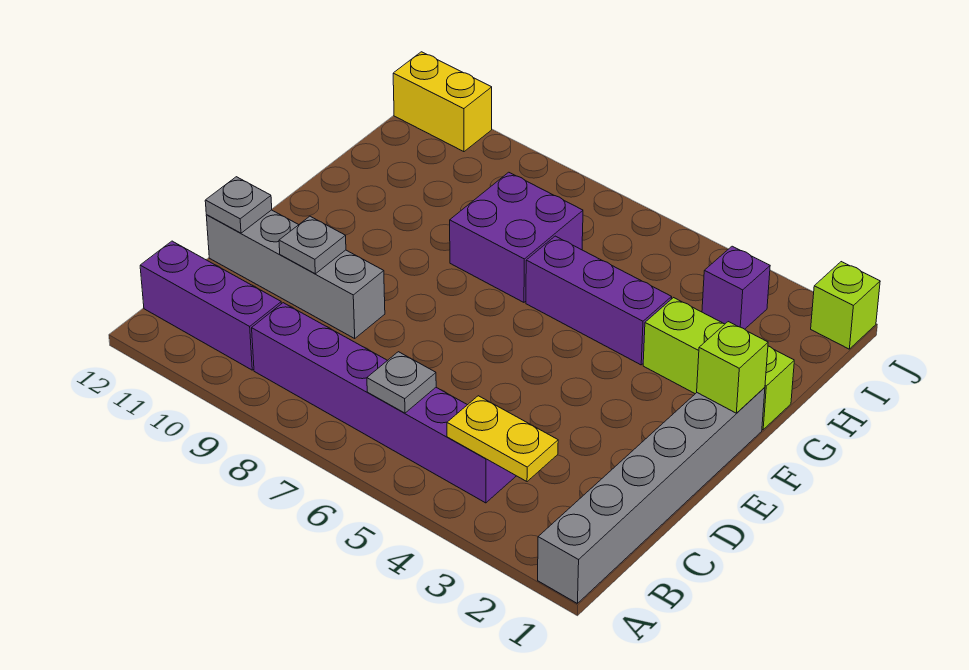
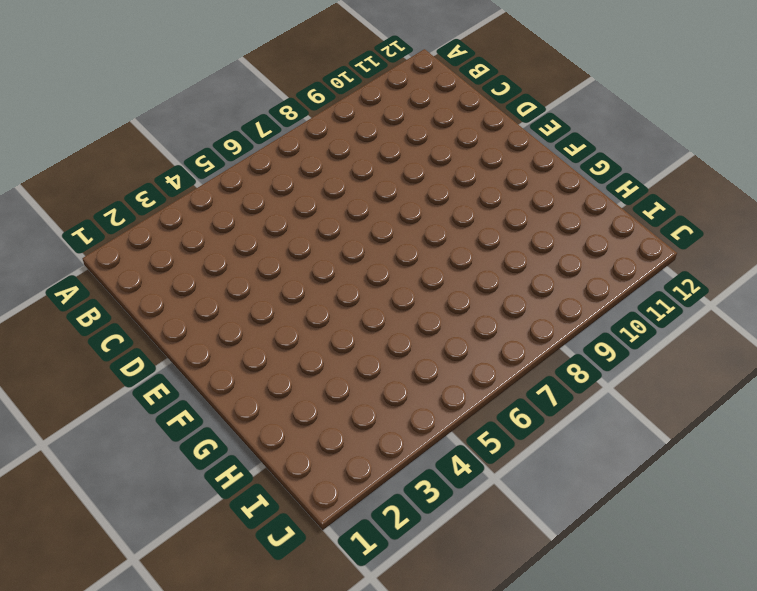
none -> grey 1x6 brick [538,387,765,604]
none -> purple 1x6 brick [252,303,516,503]
none -> purple 1x3 brick [140,241,281,370]

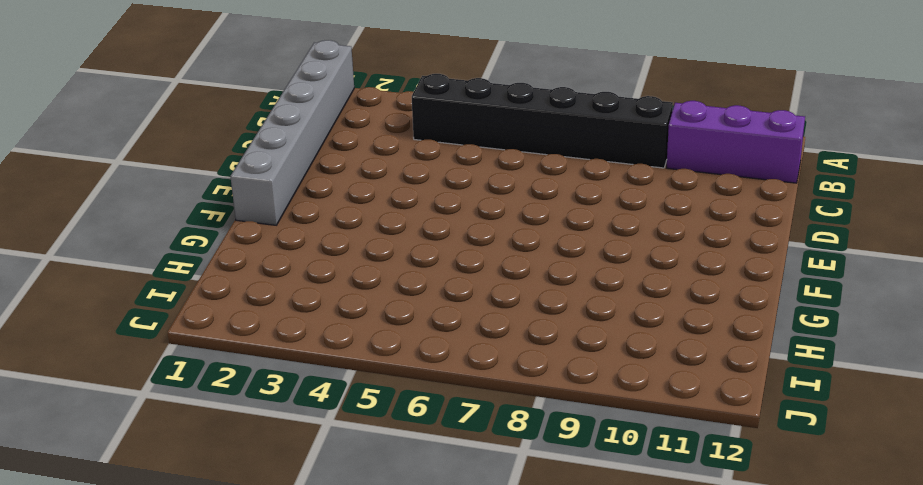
black 1x6 brick [412,74,673,168] -> purple 1x6 brick [252,303,516,503]
none -> grey 1x4 brick [206,210,385,338]
none -> lime 1x3 brick [643,298,794,430]
none -> purple 1x3 brick [526,236,672,365]

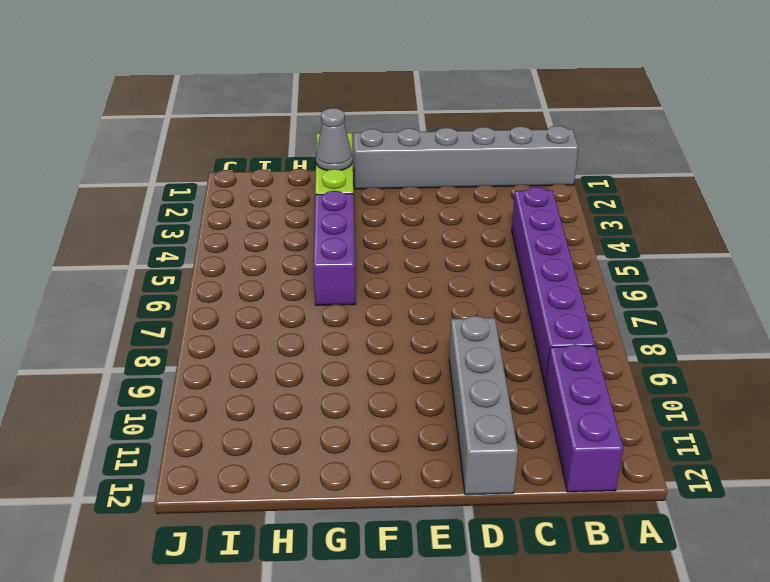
grey 1x1 cone [316,108,353,171] -> none
none -> purple 2x2 brick [450,172,583,302]
none -> purple 1x1 brick [702,246,770,329]
none -> lime 1x1 brick [811,262,880,349]

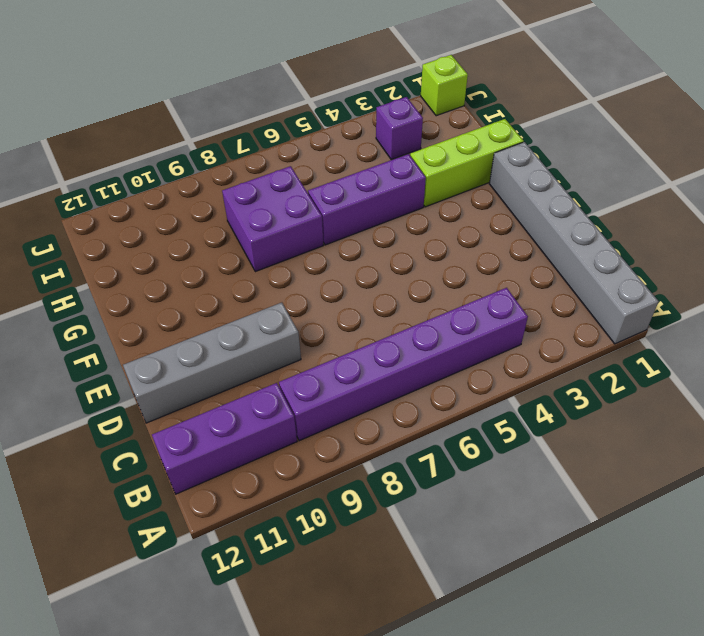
none -> yellow 1x2 brick [393,52,492,152]
none -> yellow 1x2 plate [447,396,558,482]
none -> grey 1x1 plate [367,352,436,413]

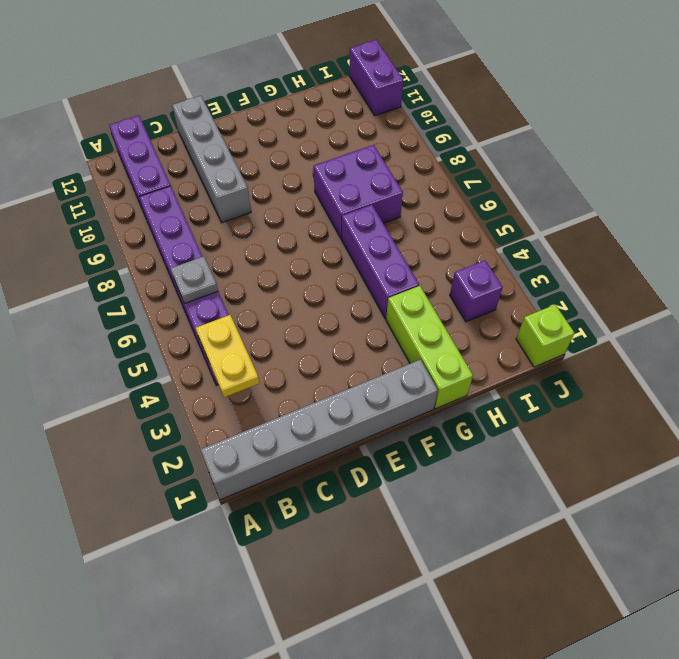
purple 1x2 brick [349,40,403,116] -> yellow 1x2 brick [393,52,492,152]
none -> grey 1x1 plate [279,216,346,274]
none -> grey 1x1 plate [205,177,272,233]
none -> lime 1x1 brick [697,322,768,413]

